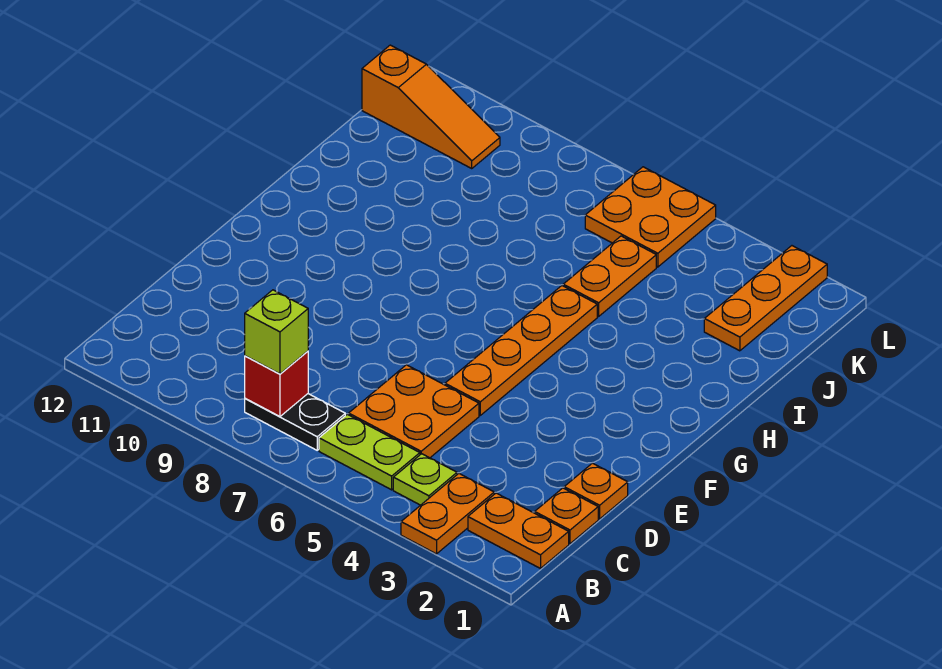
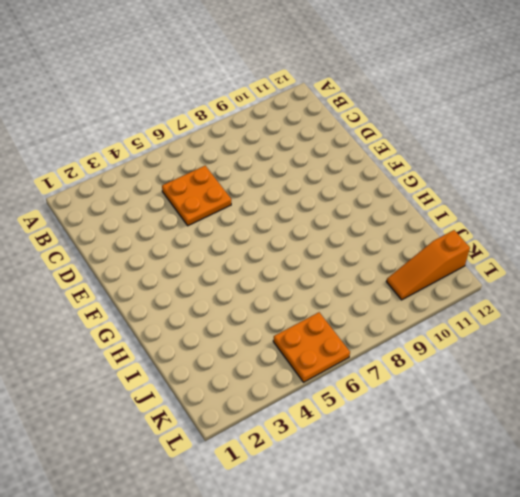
none -> orange 1x2 plate [401,474,494,554]
none -> orange 1x2 plate [468,493,569,569]
none -> lime 1x1 plate [393,454,457,505]

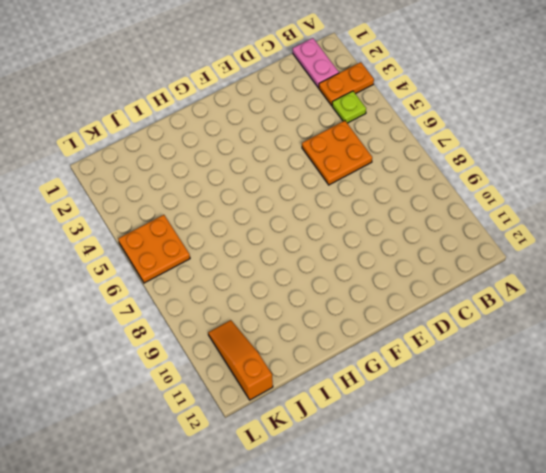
pink 1x2 plate [293,38,339,88] -> orange 1x2 plate [468,493,569,569]
none -> lime 1x2 plate [319,414,420,490]
none -> black 1x2 plate [245,394,345,450]
none -> orange 1x1 plate [535,488,598,544]

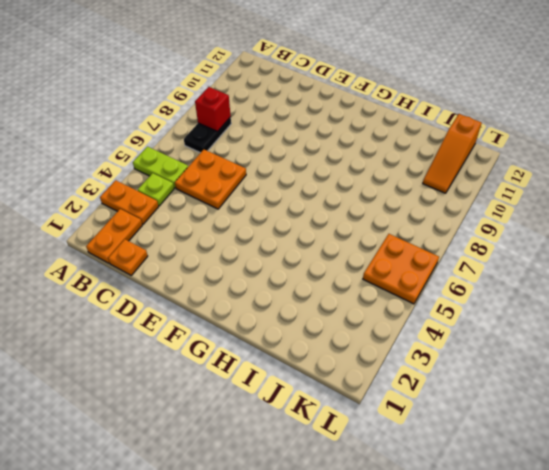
lime 1x2 plate [133,147,188,188] -> lime 1x2 plate turned to [319,414,420,490]
none -> orange 1x1 plate [564,463,628,519]
none -> orange 1x4 plate [445,286,597,415]
none -> orange 1x2 plate [563,236,656,316]

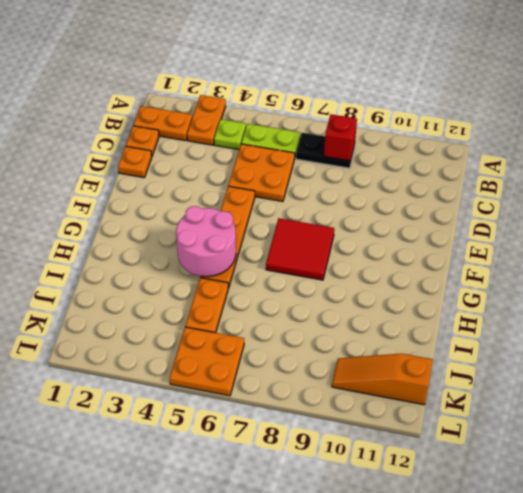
red 2x2 tile [266,218,334,280] -> none
pink 2x2 round brick [176,206,236,277] -> none
none -> orange 1x3 plate [704,246,827,351]
none -> lime 1x1 brick [245,290,308,374]

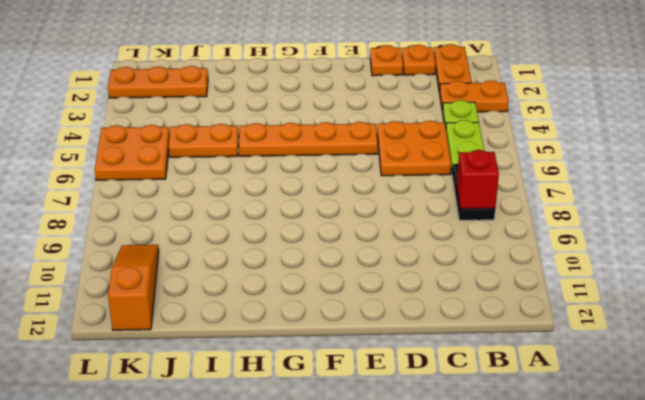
none -> lime 1x1 brick [245,290,308,374]

